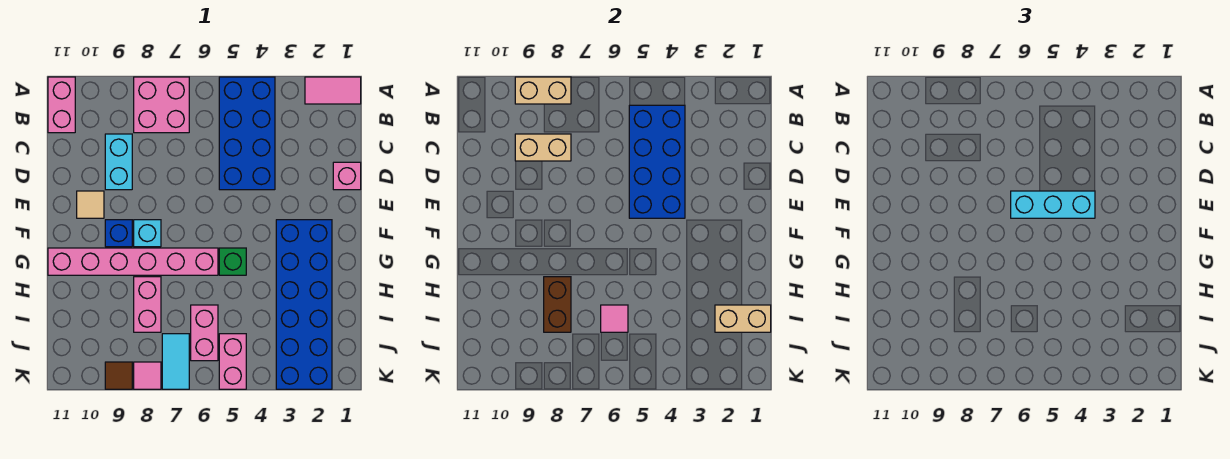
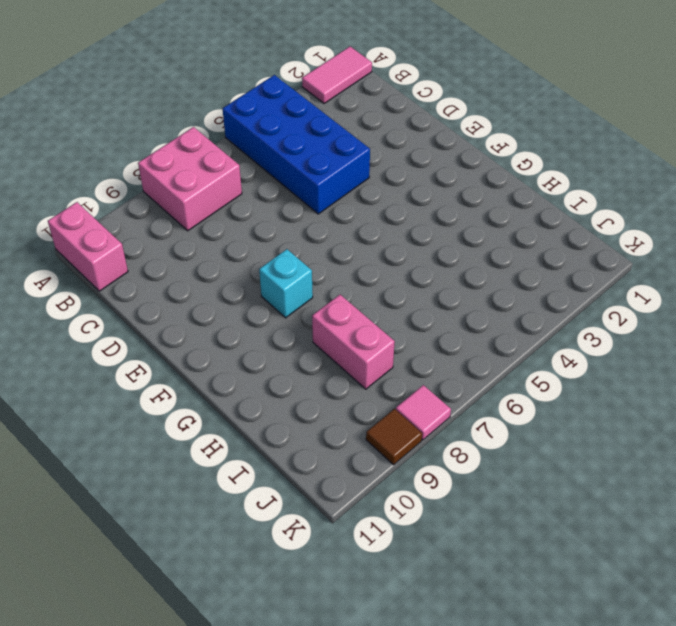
none -> cyan 1x2 brick [105,134,132,190]
none -> pink 1x1 brick [333,162,361,190]
none -> tan 1x1 tile [77,191,104,218]

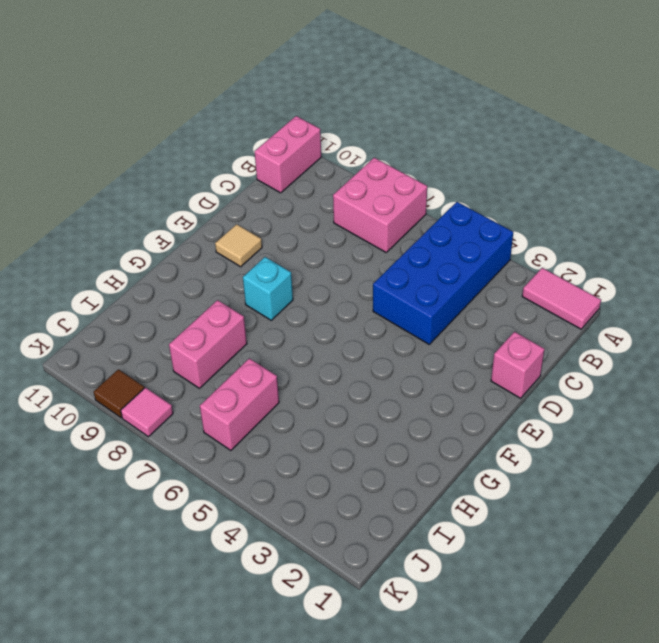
none -> cyan 1x2 brick [105,134,132,190]
none -> blue 2x6 brick [276,220,332,389]
none -> blue 1x1 brick [105,220,132,247]

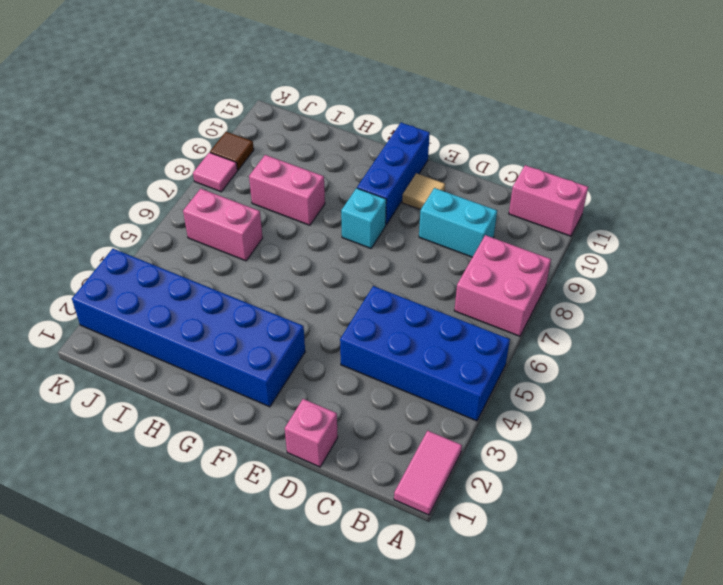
blue 1x3 brick [357,123,430,225] -> blue 1x1 brick [105,220,132,247]
none -> green 1x1 brick [219,248,246,275]
none -> pink 1x6 brick [48,248,218,275]
none -> pink 1x2 brick [219,334,246,389]

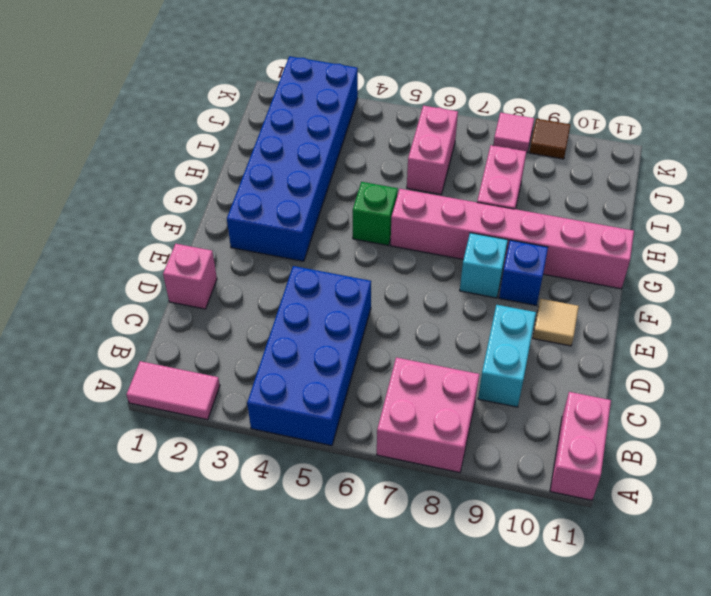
none -> pink 1x2 brick [219,334,246,389]
none -> cyan 1x2 tile [162,334,189,389]
none -> tan 1x2 brick [515,77,571,104]

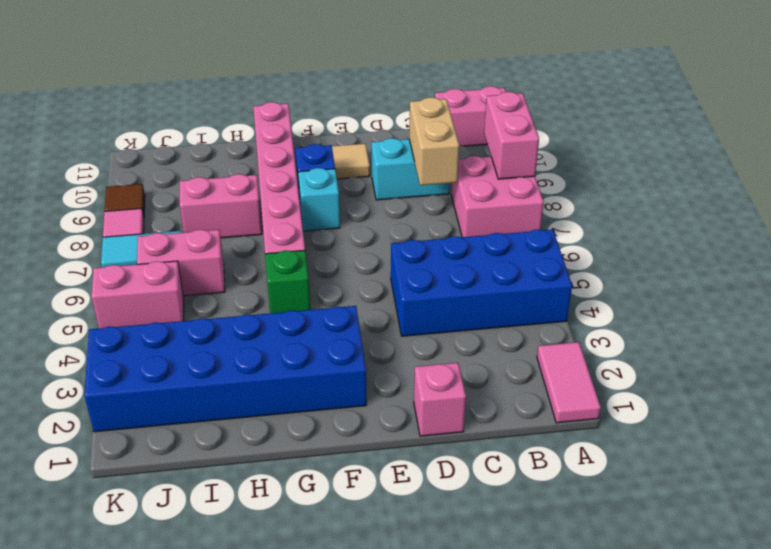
pink 1x2 brick [484,92,539,179] -> tan 1x2 brick [515,77,571,104]
none -> blue 2x4 brick [629,105,685,218]
none -> brown 1x2 brick [544,277,571,332]
none -> tan 1x2 brick [715,305,771,332]

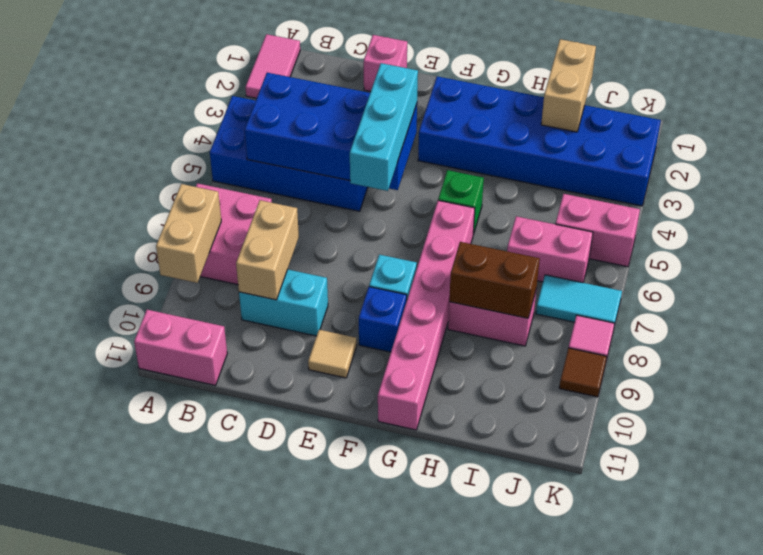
none -> pink 1x1 tile [601,305,628,332]

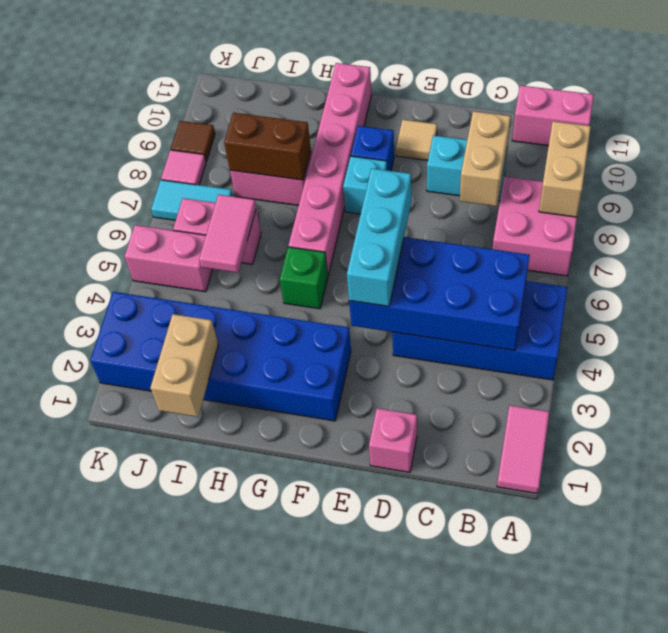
pink 1x2 tile [199,195,256,273] -> pink 1x1 tile [601,305,628,332]

